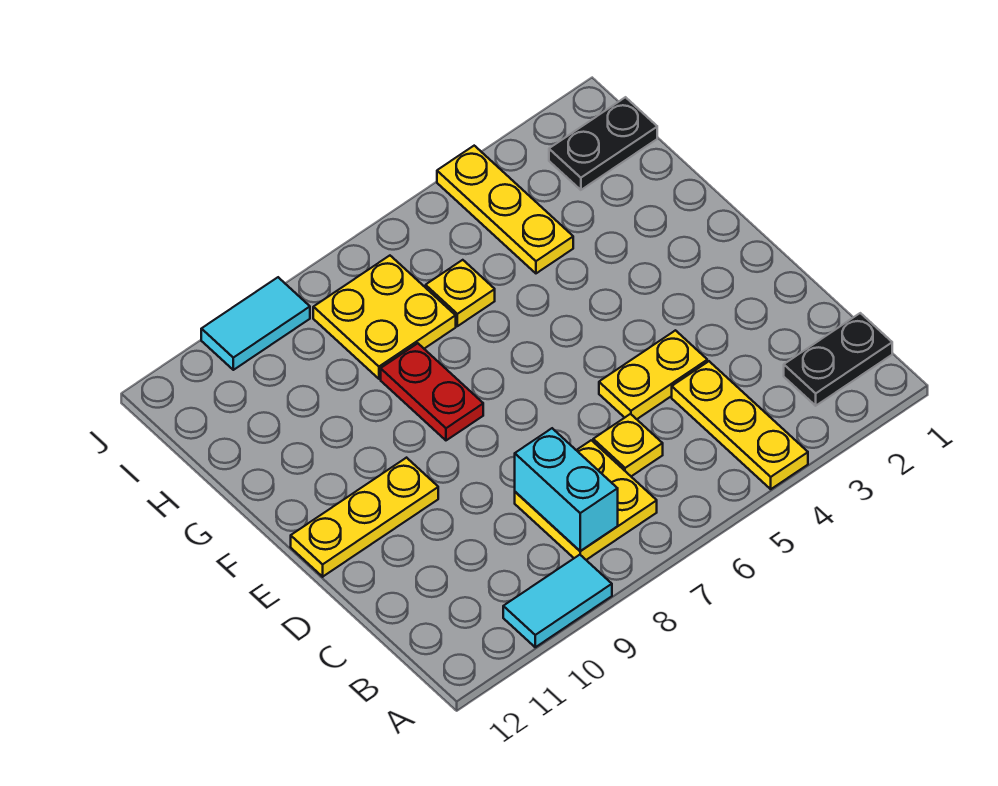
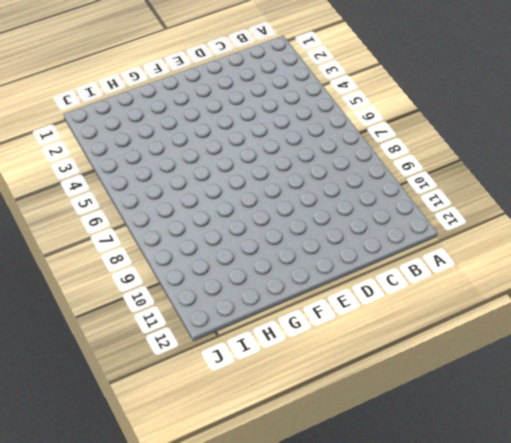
none -> yellow 1x3 plate [672,361,808,489]
none -> cyan 1x2 tile [503,555,612,647]
none -> black 1x2 plate [784,313,892,406]

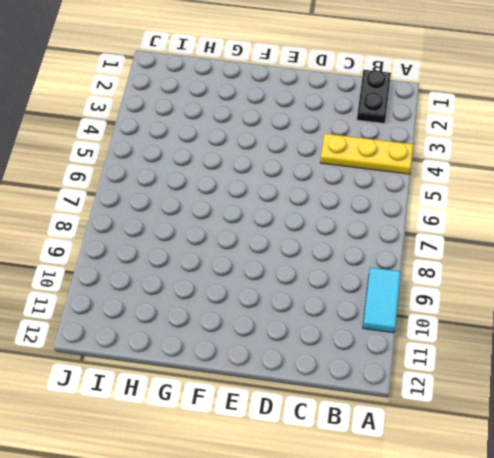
none -> yellow 2x2 plate [515,440,657,560]
none -> yellow 1x1 plate [593,414,663,476]
none -> yellow 1x2 plate [599,330,707,419]

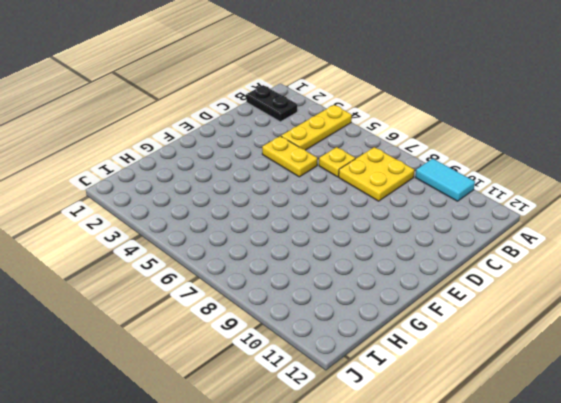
none -> yellow 1x3 plate [291,458,438,577]
none -> red 1x2 plate [381,343,483,440]
none -> yellow 1x3 plate [437,146,573,273]

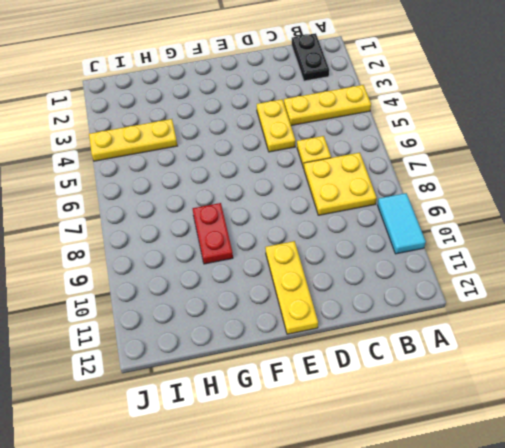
red 1x2 plate [193,203,233,264] -> red 1x2 plate turned to [381,343,483,440]
none -> yellow 1x1 plate [426,260,495,326]
none -> yellow 2x2 plate [313,256,456,379]
none -> black 1x2 plate [549,97,657,190]

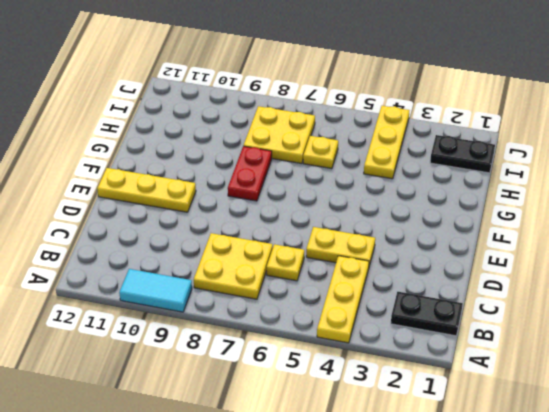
none -> cyan 1x2 tile [201,277,310,370]
none -> cyan 1x2 brick [515,428,618,551]

